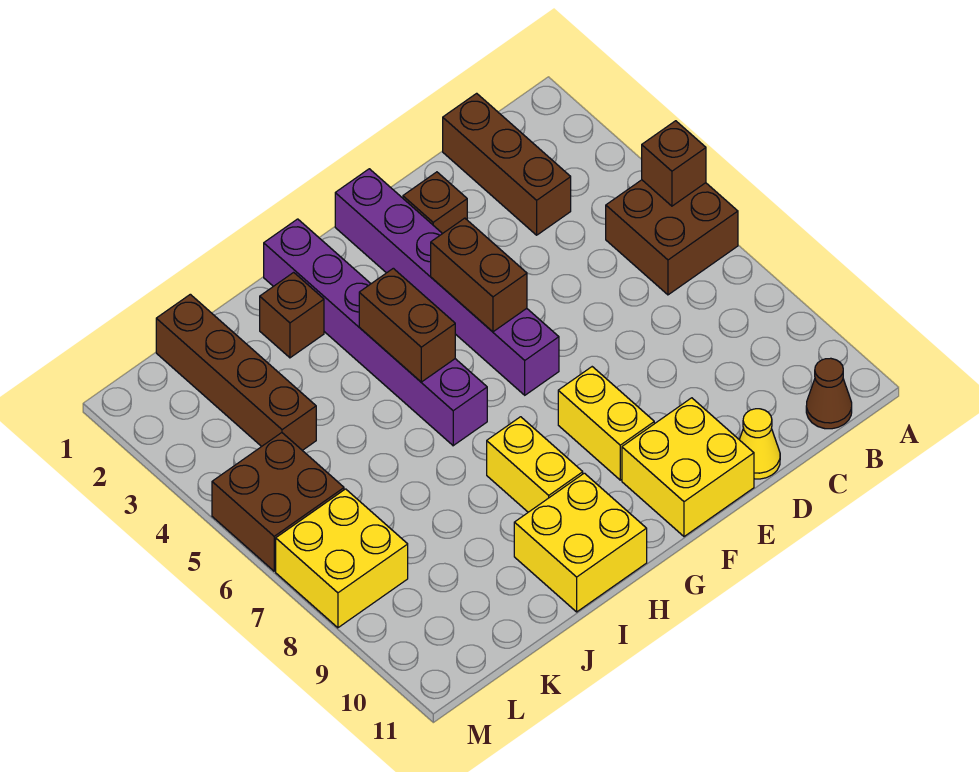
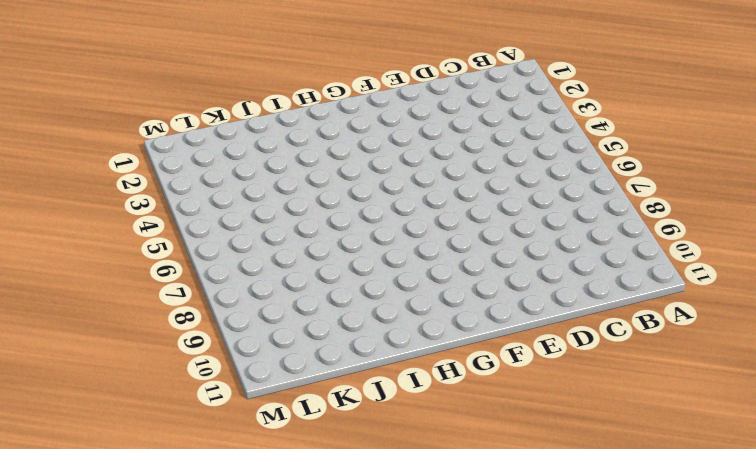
none -> brown 2x2 brick [606,180,738,295]
none -> brown 1x1 cone [806,358,852,429]
none -> brown 1x3 brick [443,93,571,235]

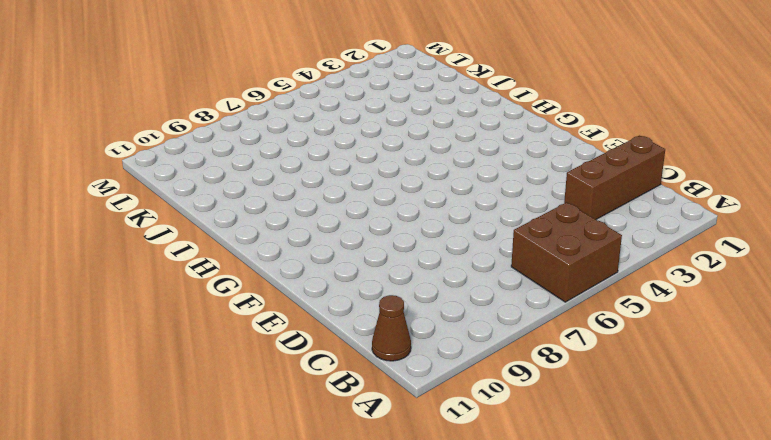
none -> yellow 1x1 cone [739,409,780,479]
none -> brown 1x1 brick [403,172,467,234]
none -> yellow 2x2 brick [622,398,754,537]

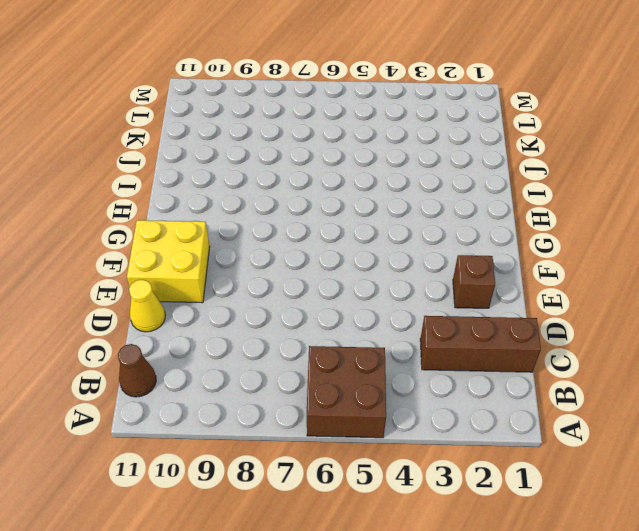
none -> purple 1x6 brick [335,169,559,395]
none -> yellow 1x2 brick [558,367,654,480]
none -> purple 1x6 brick [264,219,487,446]

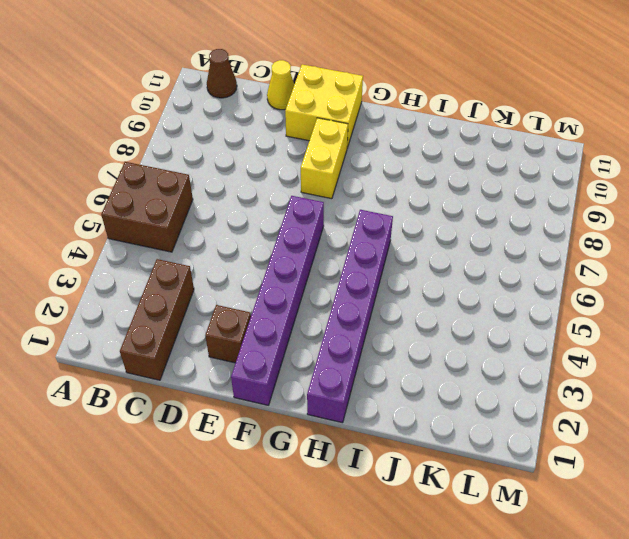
none -> yellow 1x2 brick [487,417,583,512]
none -> yellow 2x2 brick [514,473,647,612]
none -> brown 1x1 brick [260,272,324,358]

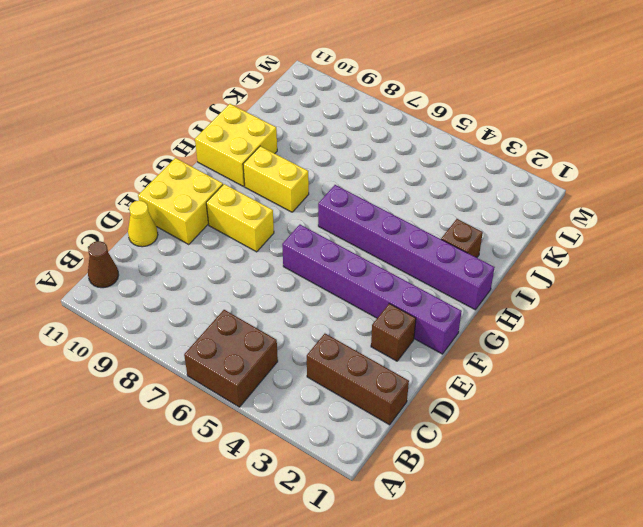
none -> brown 1x4 brick [156,294,316,450]
none -> brown 2x2 brick [212,433,344,571]
none -> yellow 2x2 brick [276,489,408,628]

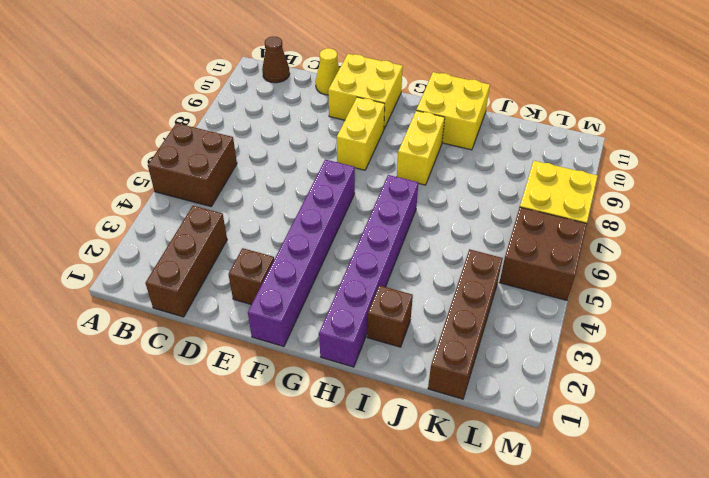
none -> brown 1x1 brick [642,121,706,206]
none -> brown 1x2 brick [431,218,527,332]
none -> brown 1x2 brick [359,268,455,382]

